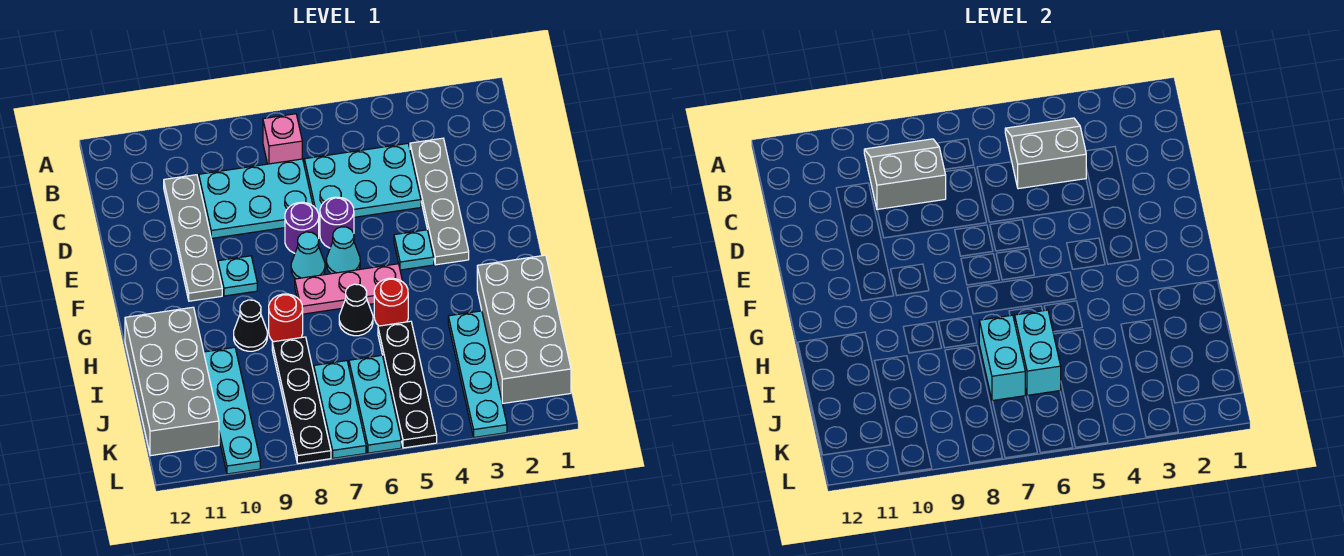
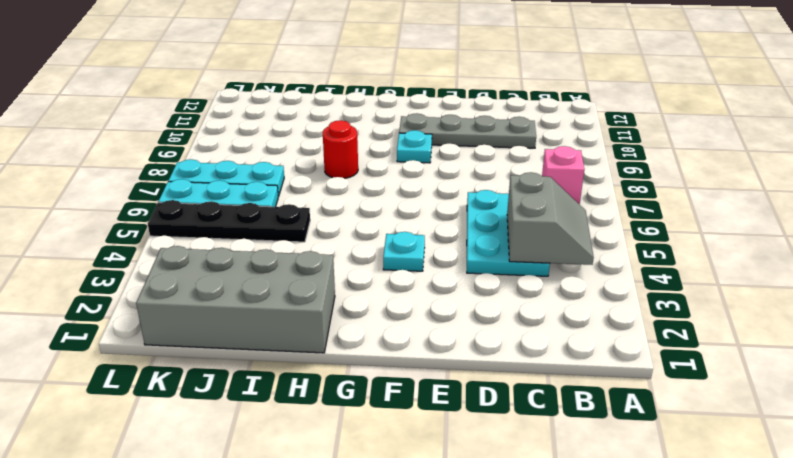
none -> grey 1x4 plate [410,138,469,265]
none -> cyan 2x3 plate [199,159,313,238]
none -> purple 1x1 round brick [320,197,354,248]

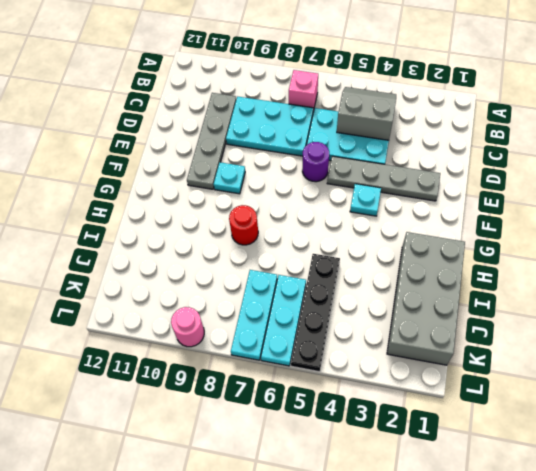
grey 1x4 plate [327,156,440,201] -> grey 1x4 plate turned to [410,138,469,265]
pink 1x1 round brick [171,307,204,347] -> none
none -> purple 1x1 round brick [285,202,319,253]
none -> cyan 1x1 cone [326,227,360,274]
none -> cyan 1x1 cone [291,232,325,279]

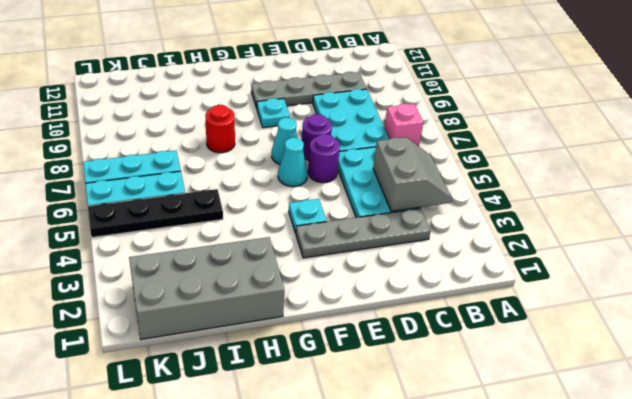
none -> pink 1x3 plate [295,264,403,314]
none -> red 1x1 round brick [374,278,408,326]
none -> black 1x1 cone [339,284,373,336]

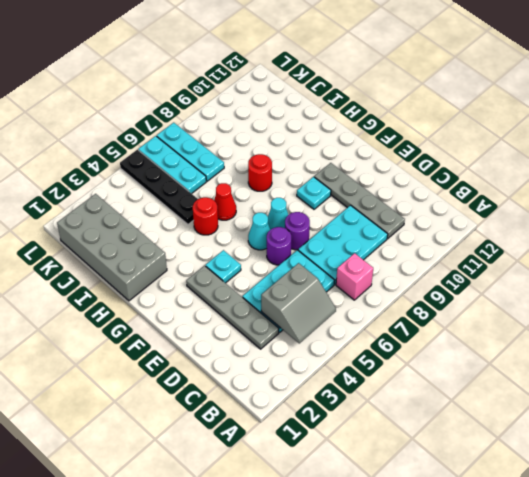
red 1x1 cone [214,183,236,220] -> black 1x1 cone [339,284,373,336]
none -> pink 1x3 plate [295,264,403,314]
none -> black 1x1 cone [234,300,267,351]
none -> grey 2x4 brick [125,307,219,456]

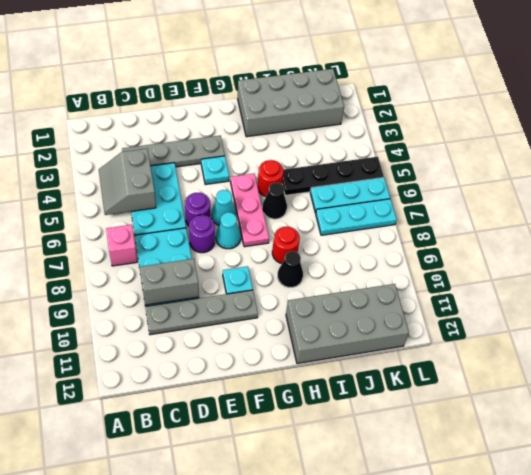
grey 1x2 brick [140,259,199,305] -> grey 2x2 slope [864,139,946,209]
none -> cyan 1x4 plate [448,311,507,437]
none -> black 1x4 plate [272,337,331,463]
none -> cyan 1x4 plate [204,347,260,474]

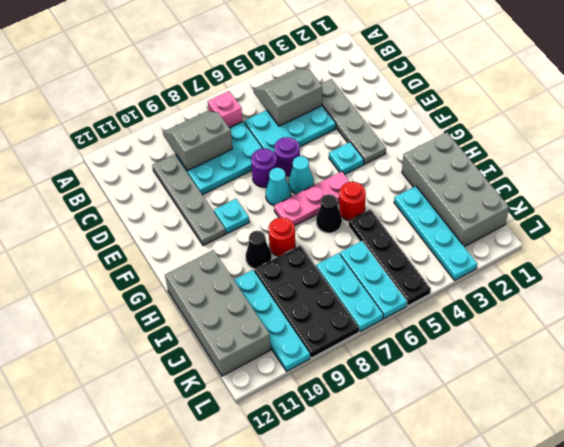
black 2x4 plate [254,245,359,358] -> black 1x4 plate [272,337,331,463]
none -> cyan 1x2 brick [1015,310,1061,396]
none -> cyan 1x2 brick [979,315,1025,401]

